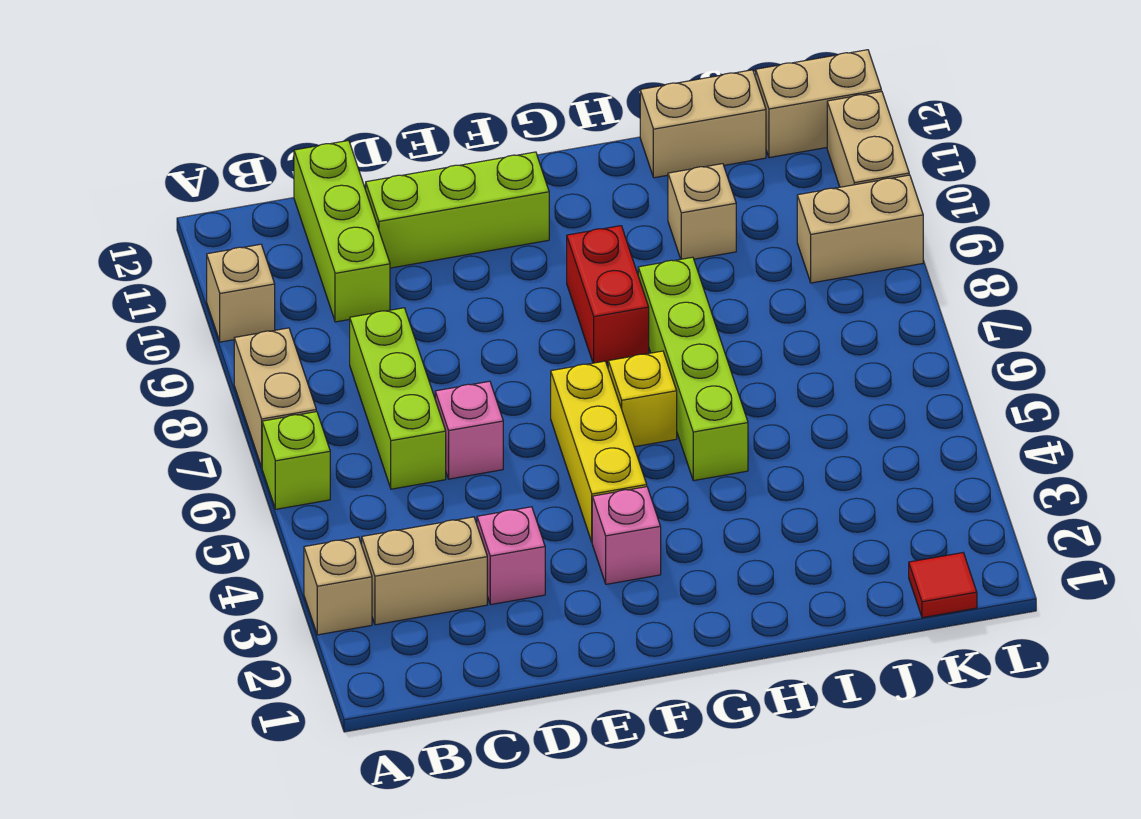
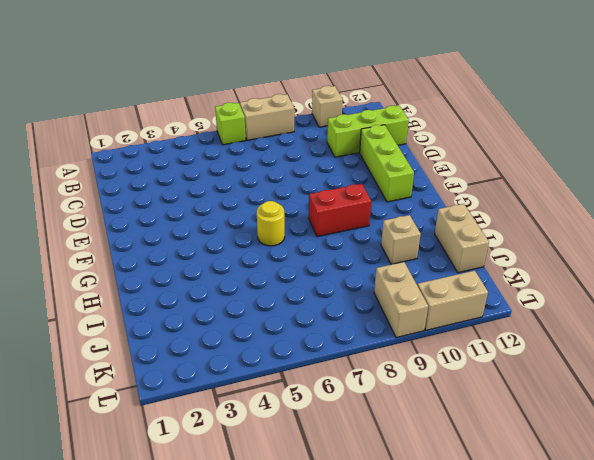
yellow 1x1 round brick [257,201,285,246] -> yellow 1x1 brick [608,351,677,447]
none -> tan 1x1 brick [304,537,372,635]
none -> tan 1x2 brick [362,517,487,625]
none -> lime 1x3 brick [350,308,446,489]

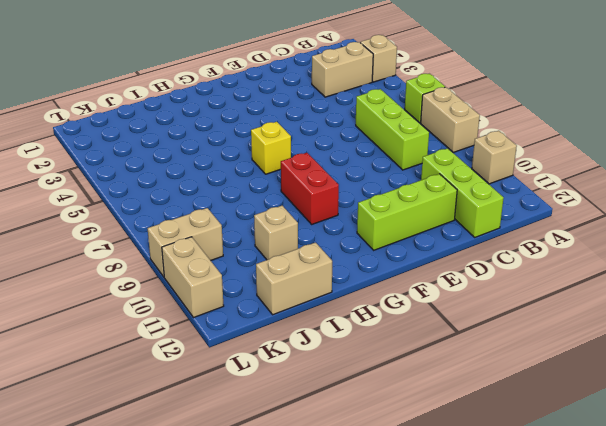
none -> pink 1x1 brick [477,507,545,605]
none -> pink 1x1 brick [435,381,503,479]
none -> pink 1x1 brick [592,487,661,584]

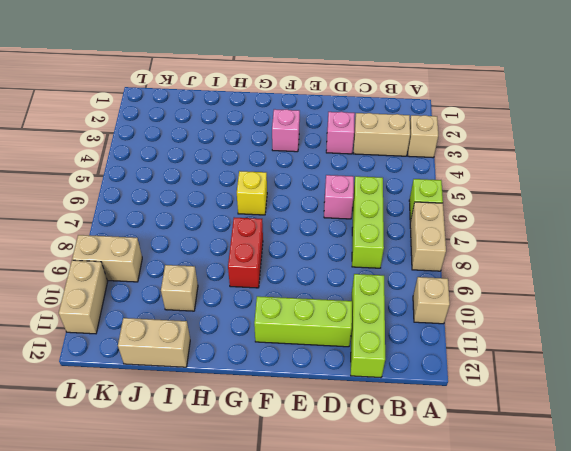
none -> yellow 1x3 brick [551,361,647,542]
none -> lime 1x4 brick [638,257,748,481]
none -> red 1x1 tile [909,553,977,618]

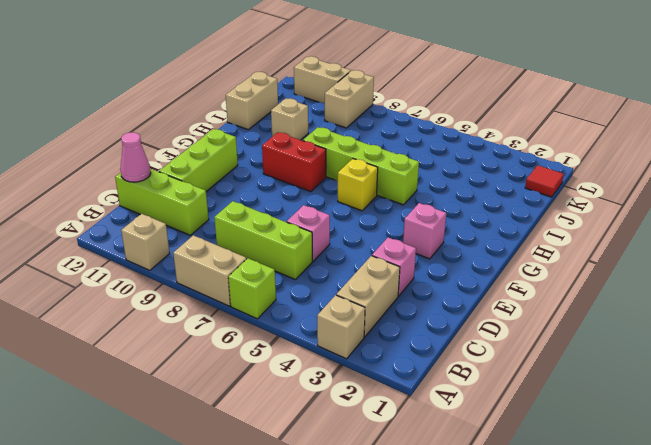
pink 1x1 cone [120,132,151,182] -> none
none -> yellow 1x3 brick [551,361,647,542]
none -> tan 1x2 brick [756,50,881,158]

